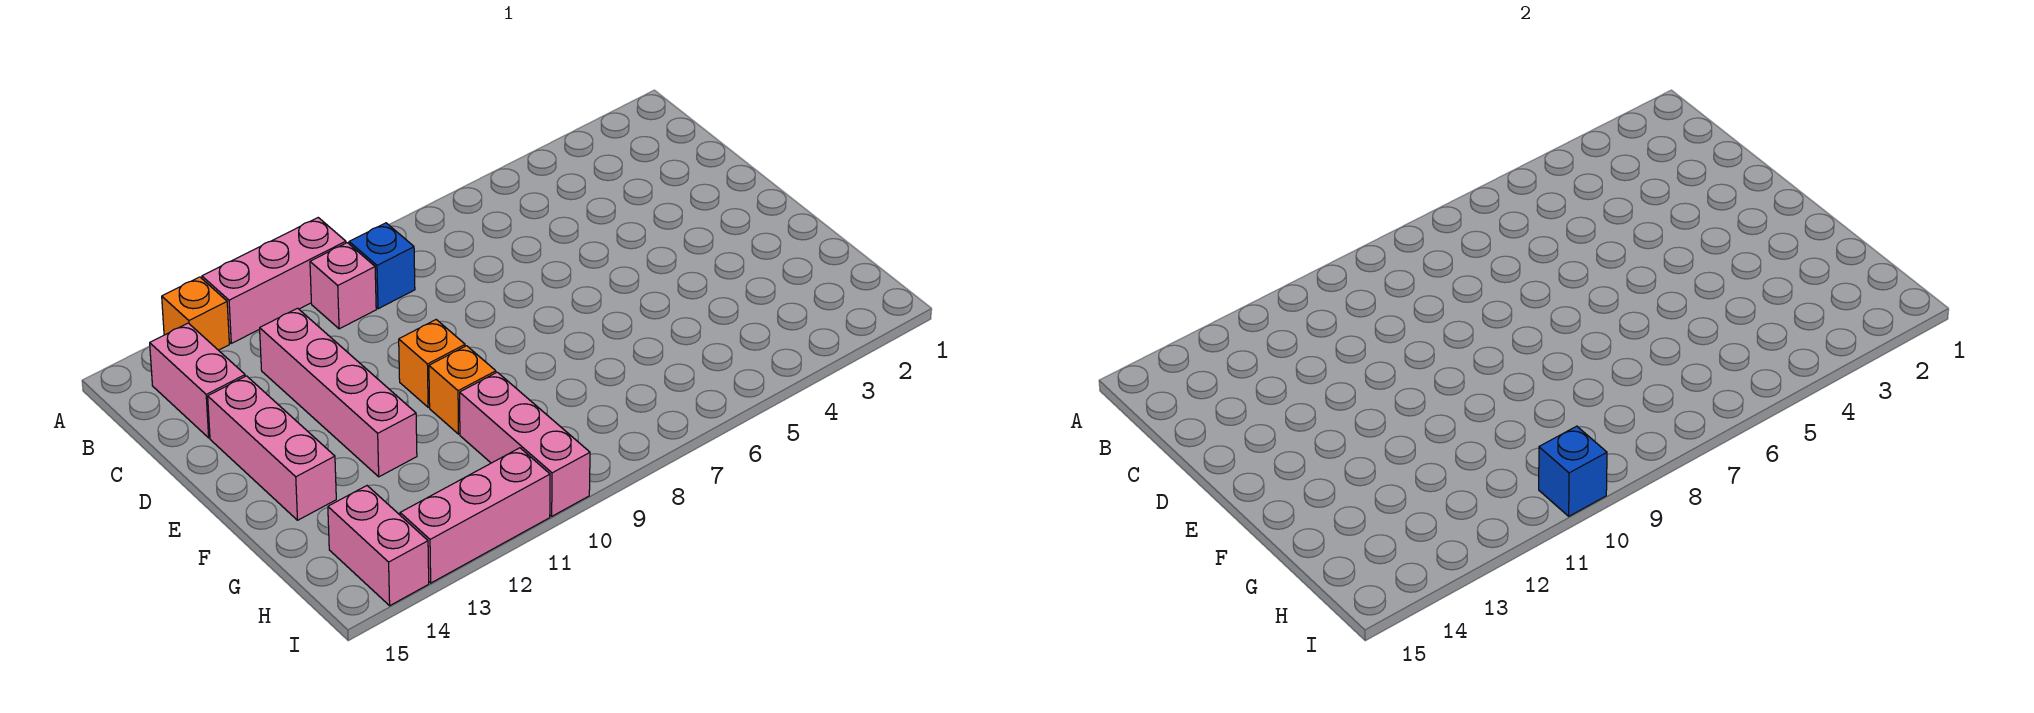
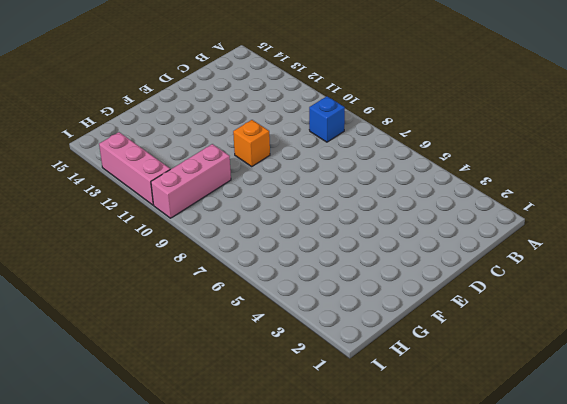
none -> pink 1x3 brick [202,218,346,343]
none -> orange 1x1 brick [162,277,229,350]
none -> pink 1x1 brick [310,243,376,329]

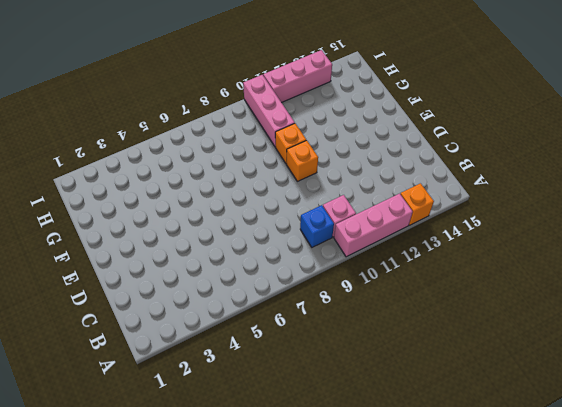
none -> pink 1x2 brick [150,323,245,438]
none -> pink 1x4 brick [260,308,417,477]
none -> pink 1x3 brick [208,376,336,520]

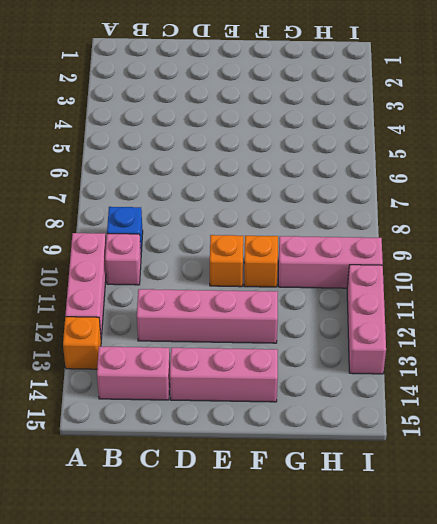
none -> pink 1x2 brick [328,486,429,606]
none -> blue 1x1 brick [1539,426,1607,516]

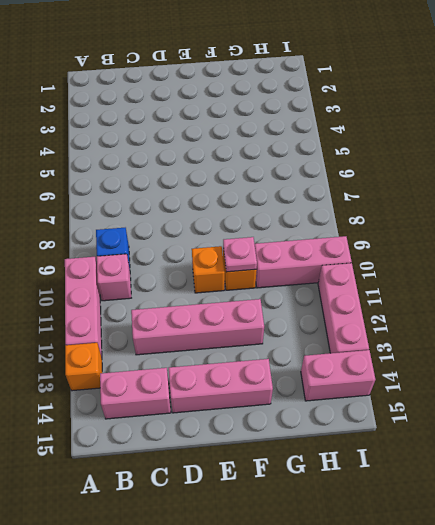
pink 1x1 plate [223,237,257,272] -> none
none -> blue 1x1 brick [1539,426,1607,516]

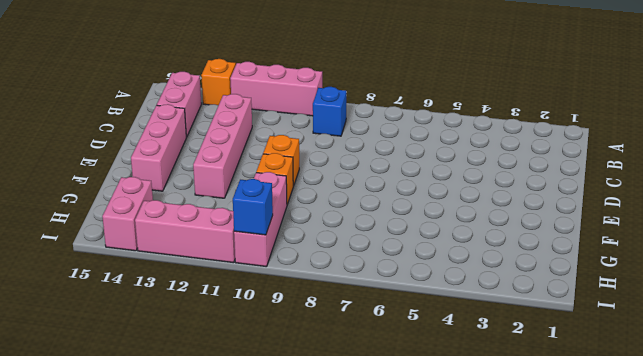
none -> pink 1x1 brick [310,243,376,329]

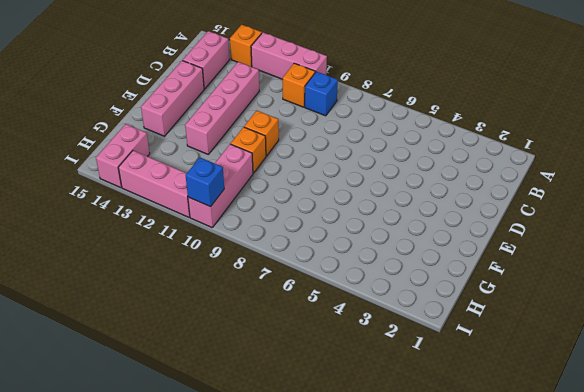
orange 1x1 brick [283,63,315,107] -> pink 1x1 brick [310,243,376,329]

